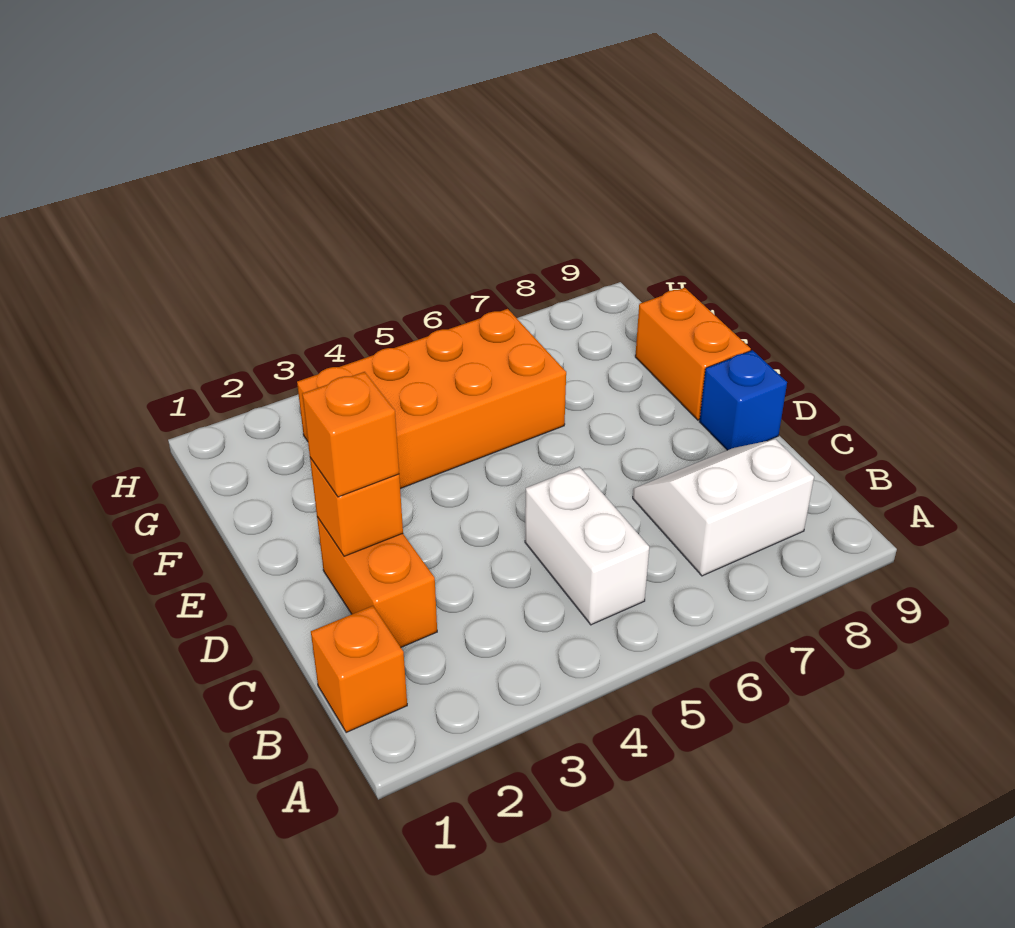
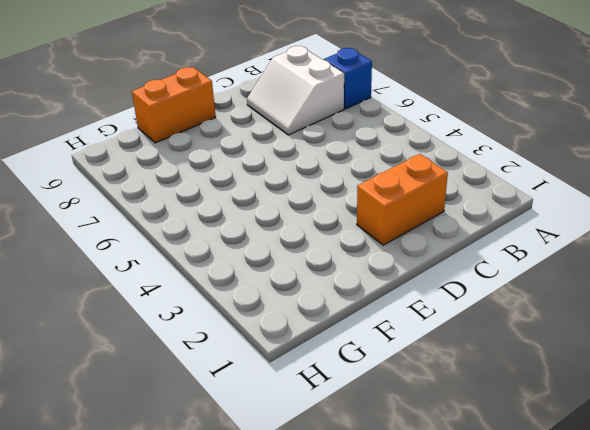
blue 1x1 brick [324,48,372,109] -> blue 1x1 brick moved to [700,350,787,450]
none -> orange 1x1 brick [311,606,407,732]
none -> white 1x2 brick [525,467,649,625]

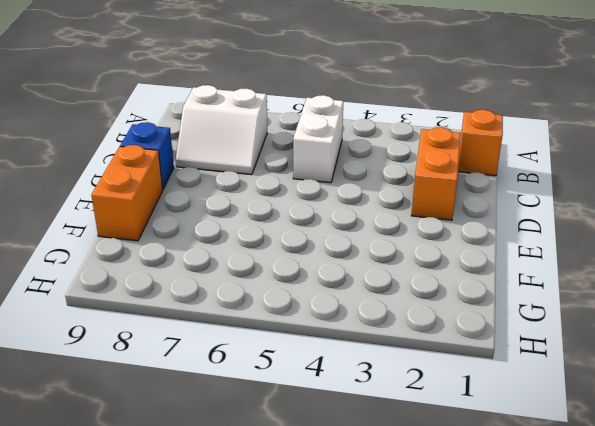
none -> orange 2x4 brick [297,309,566,489]
none -> orange 1x1 brick [310,458,403,556]

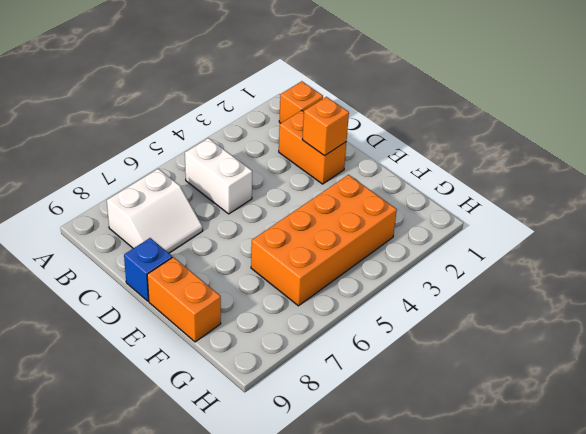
none -> orange 1x1 brick [302,372,399,497]

